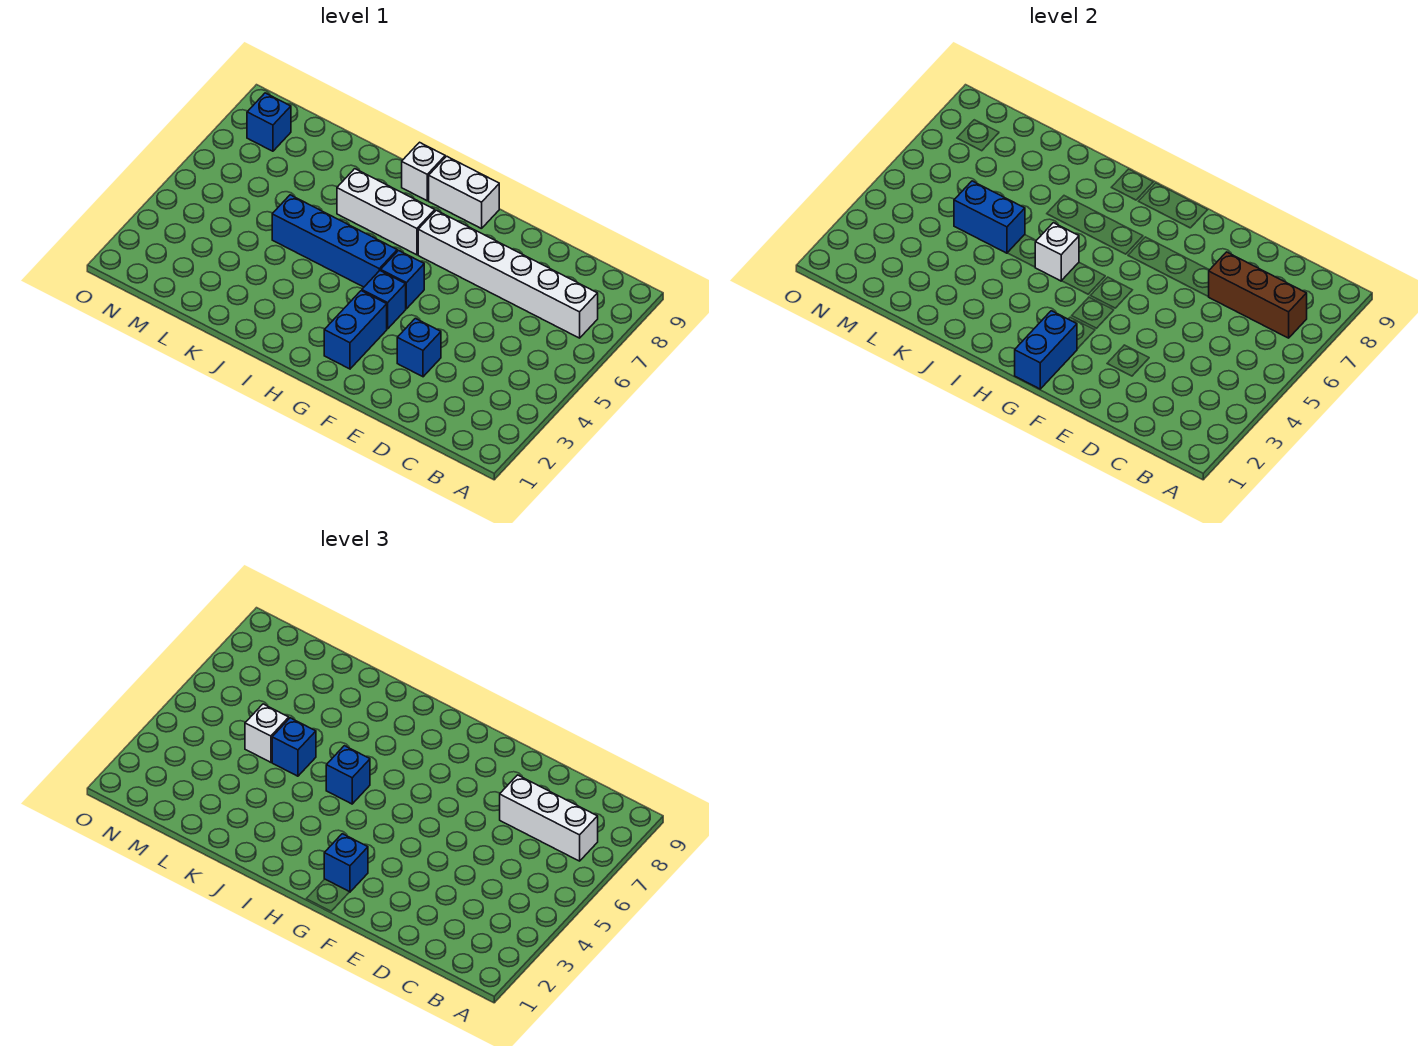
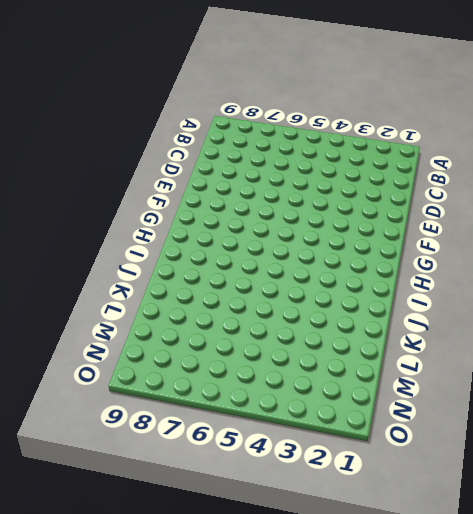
none -> white 1x6 brick [418,210,598,338]
none -> blue 1x1 brick [397,318,441,377]
none -> blue 1x2 brick [324,291,387,369]

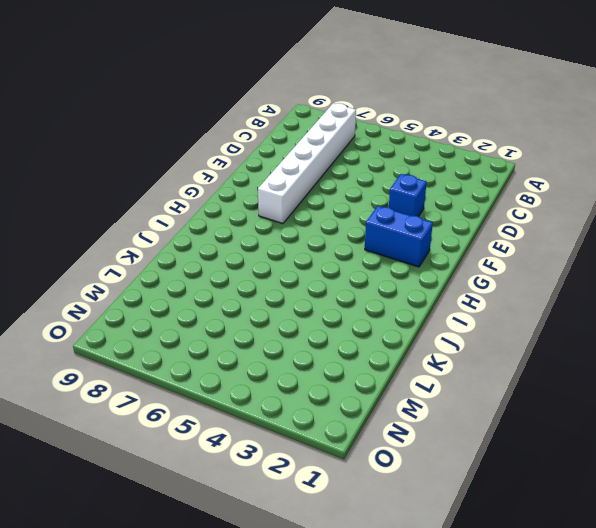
none -> blue 1x1 brick [362,271,406,329]
none -> blue 1x1 brick [381,250,424,309]
none -> white 1x2 brick [429,156,499,229]

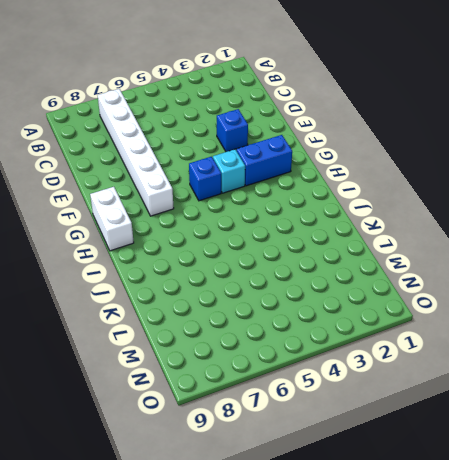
cyan 1x1 brick [213,149,245,193] -> blue 1x1 brick [362,271,406,329]
none -> blue 1x4 brick [272,195,397,287]
none -> white 1x3 brick [337,169,435,255]
none -> white 1x1 brick [402,142,445,201]

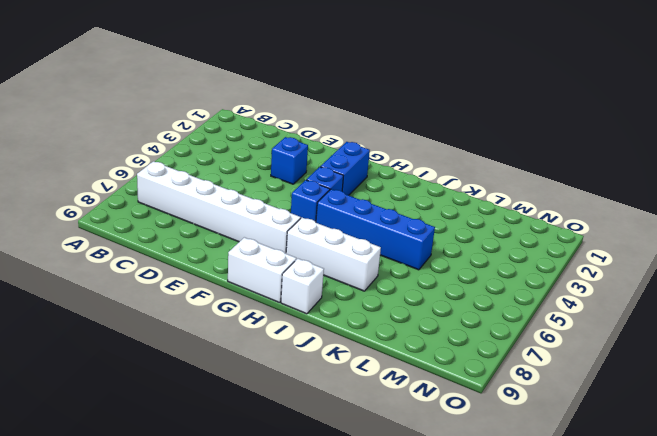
none -> blue 1x1 brick [247,93,291,151]
none -> brown 1x3 brick [1209,252,1307,338]
none -> blue 1x2 brick [1015,311,1077,389]

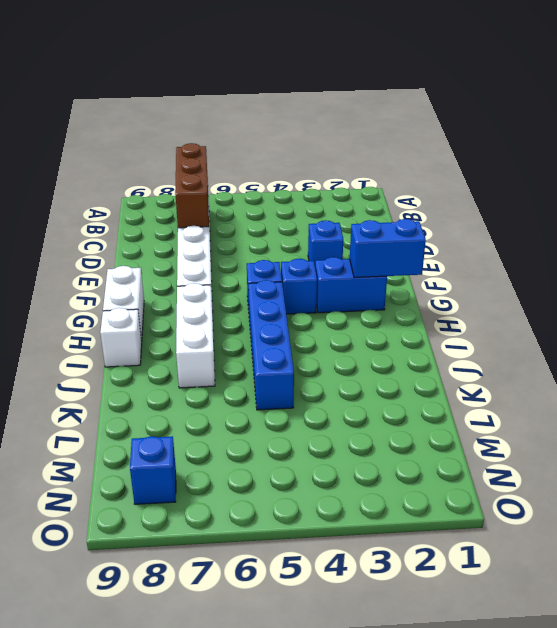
none -> white 1x1 brick [1035,223,1079,281]
none -> blue 1x2 brick [954,181,1025,253]
none -> white 1x3 brick [500,775,598,861]

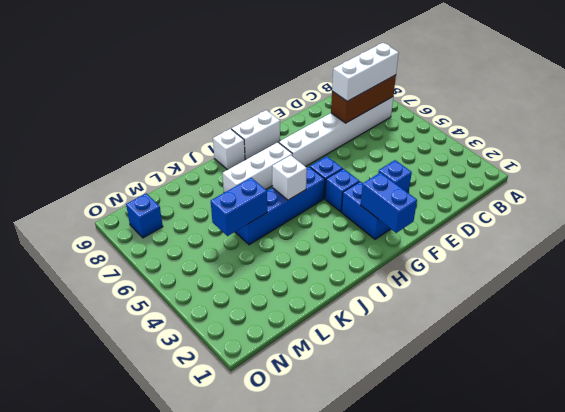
none -> blue 1x1 brick [324,834,368,892]
none -> blue 1x1 brick [326,746,370,804]
none -> blue 1x1 brick [272,718,316,776]

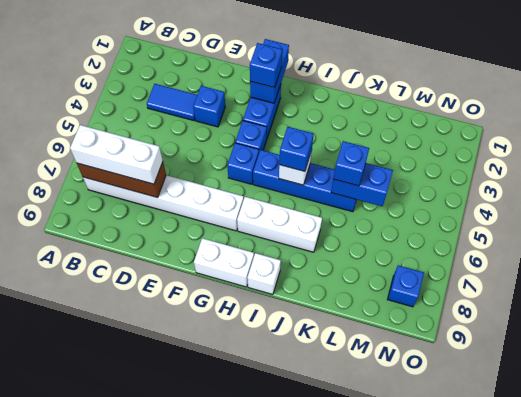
blue 1x2 tile [147,84,197,121] -> none
none -> white 1x1 brick [245,704,289,762]

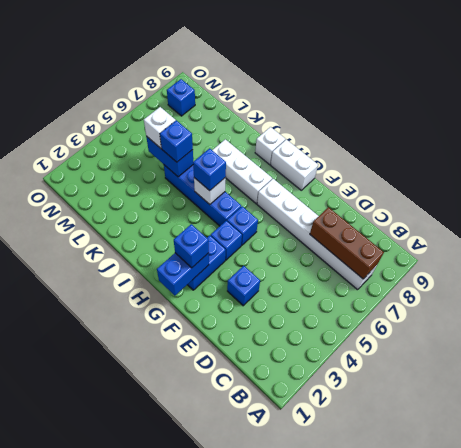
none -> white 1x3 brick [500,775,598,861]

